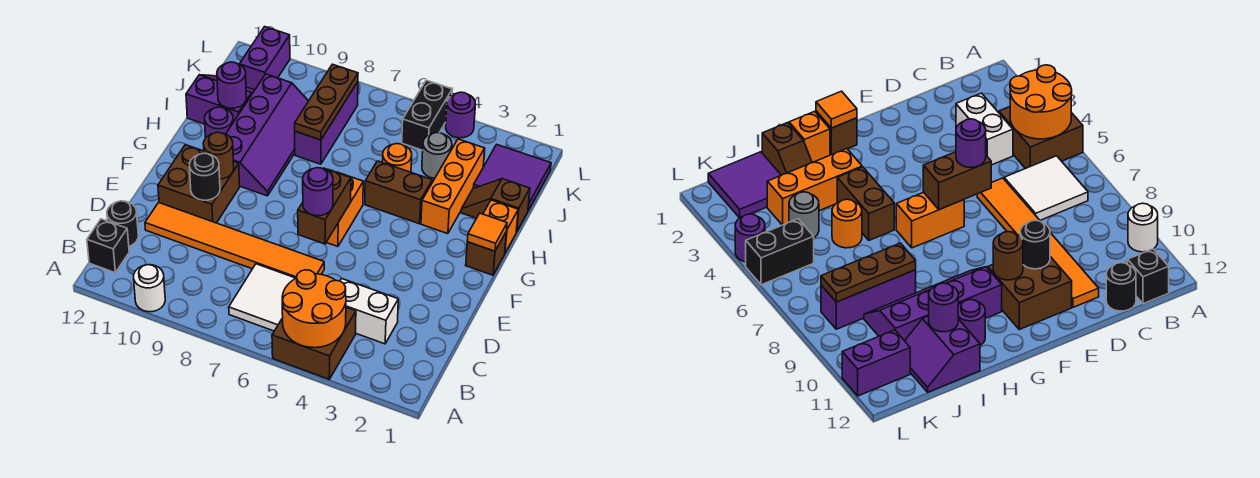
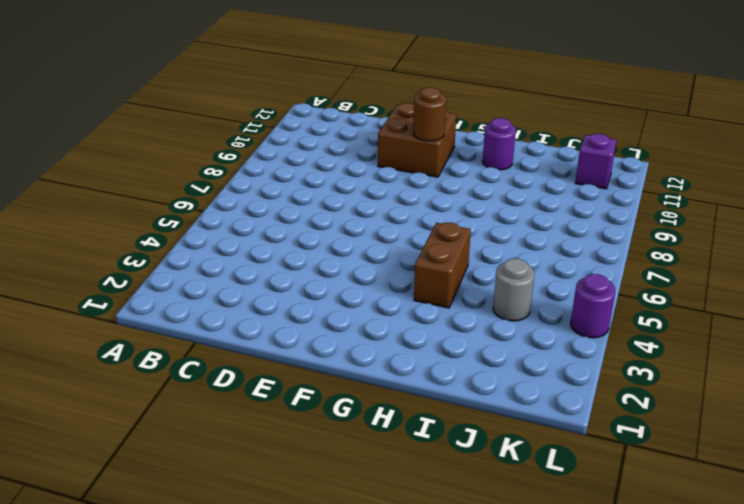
purple 1x1 brick [575,134,616,189] -> purple 1x2 brick [239,27,290,90]
none -> brown 2x2 brick [272,308,356,379]
none -> white 1x1 round brick [134,265,165,312]
none -> white 2x2 tile [229,264,296,331]
none -> black 1x1 brick [87,219,129,273]

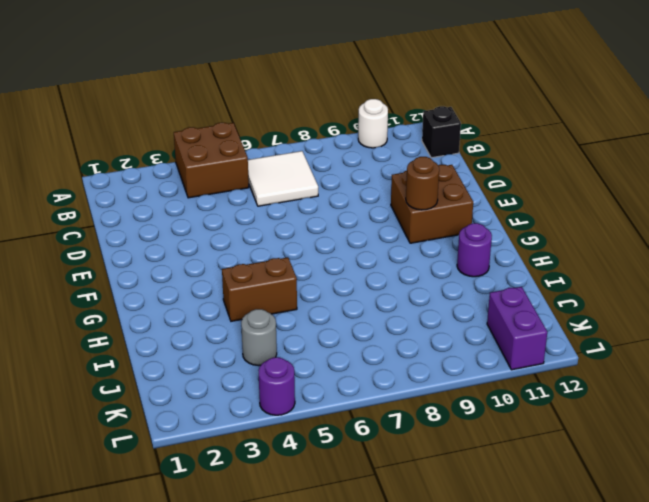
none -> white 1x2 brick [340,278,398,344]
none -> black 1x1 round brick [107,201,138,246]
none -> orange 1x6 tile [145,203,324,278]
none -> orange 1x2 brick [326,172,363,247]

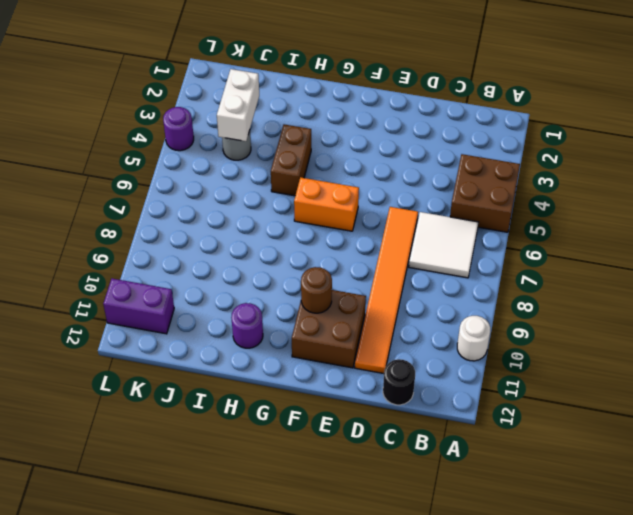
white 1x2 brick [217,69,259,141] -> white 1x2 brick moved to [340,278,398,344]
none -> black 1x1 brick [87,219,129,273]
none -> brown 1x1 brick [466,233,506,275]
none -> purple 2x4 slope [226,74,308,196]
none -> orange 1x1 brick [483,200,518,253]

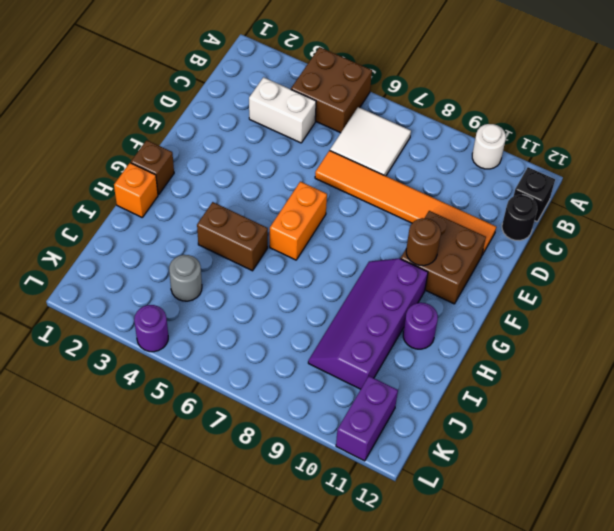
none -> orange 1x3 brick [421,139,485,234]
none -> brown 1x2 slope [461,179,530,232]
none -> orange 1x1 round brick [382,144,412,172]
none -> purple 1x3 brick [295,82,358,164]

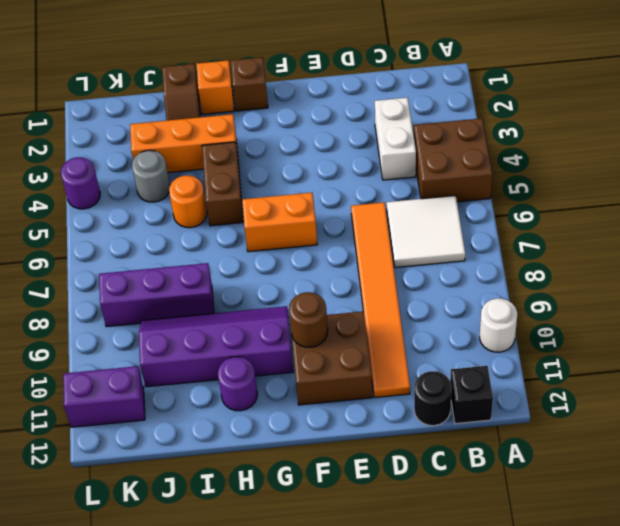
none -> purple 2x2 slope [186,75,255,124]
none -> purple 2x2 tile [473,145,551,211]
none -> black 1x2 brick [402,80,452,150]
none -> orange 2x2 round brick [282,270,346,348]

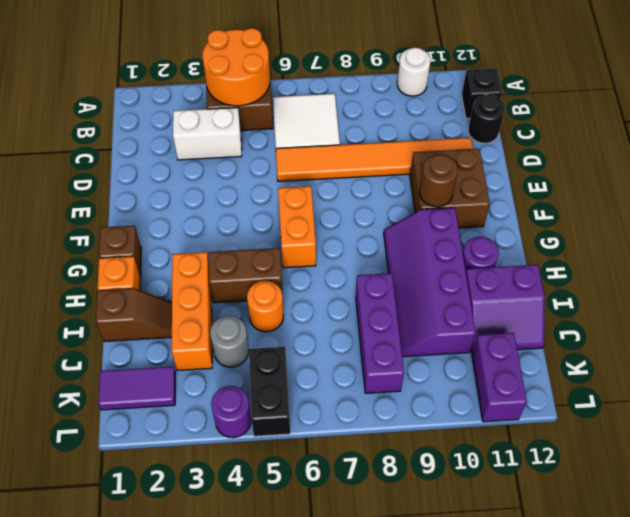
purple 1x2 tile [98,366,175,410] -> purple 2x2 tile [473,145,551,211]
none -> brown 1x2 brick [298,168,351,244]
none -> black 1x1 round brick [190,153,220,200]
none -> orange 1x1 tile [467,213,507,251]
none -> brown 1x3 plate [295,64,358,140]

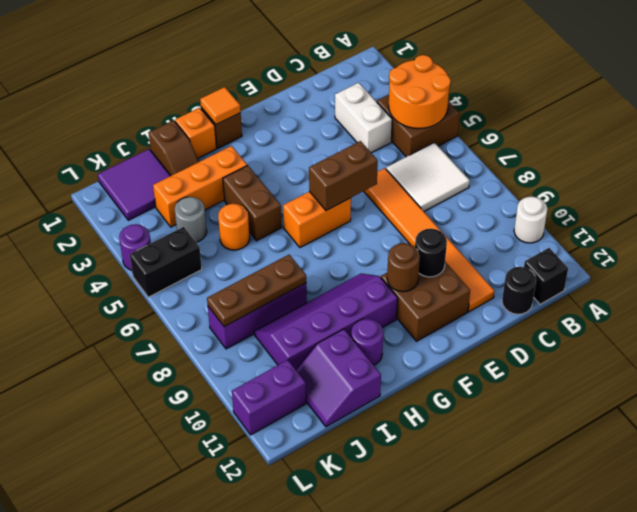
none -> purple 1x1 round brick [217,62,246,108]
none -> purple 1x1 round brick [303,168,333,216]

